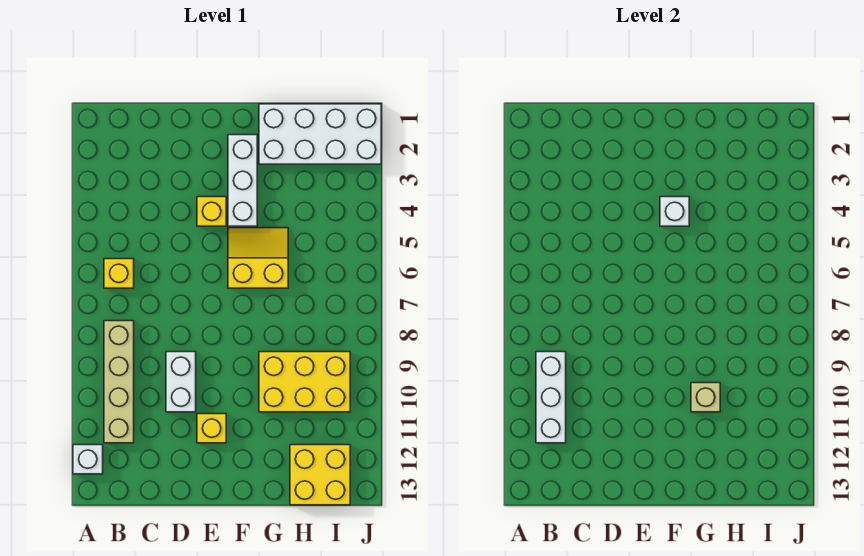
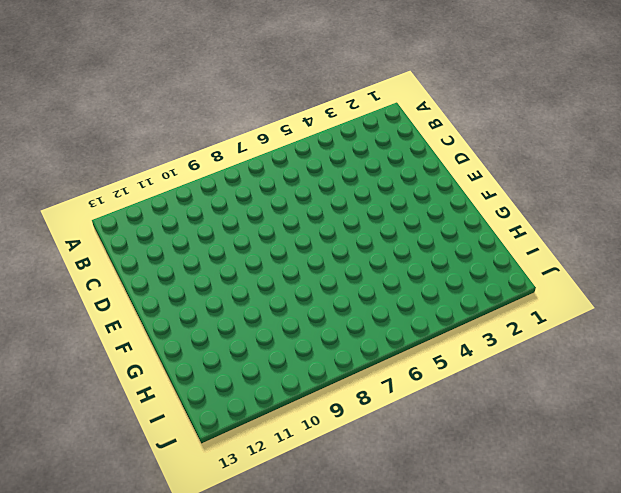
none -> white 1x1 brick [73,445,103,474]
none -> yellow 1x1 brick [104,259,134,288]
none -> tan 1x4 brick [104,321,134,443]

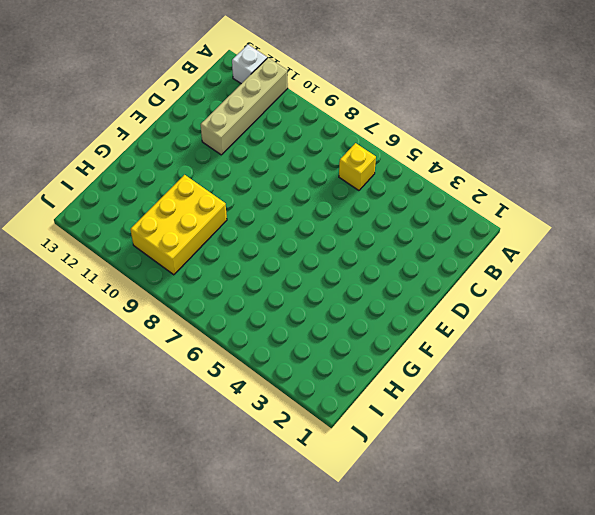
tan 1x4 brick [201,58,288,155] -> tan 1x4 brick turned to [104,321,134,443]
none -> white 1x2 brick [166,352,196,412]
none -> yellow 1x1 brick [197,197,226,226]
none -> yellow 1x1 brick [197,414,226,443]

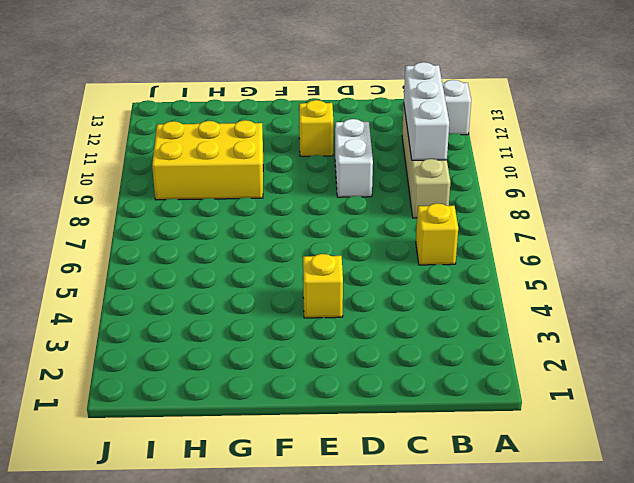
none -> white 1x3 brick [228,135,257,226]
none -> yellow 2x2 slope [228,228,288,288]
none -> white 2x4 brick [259,104,381,164]

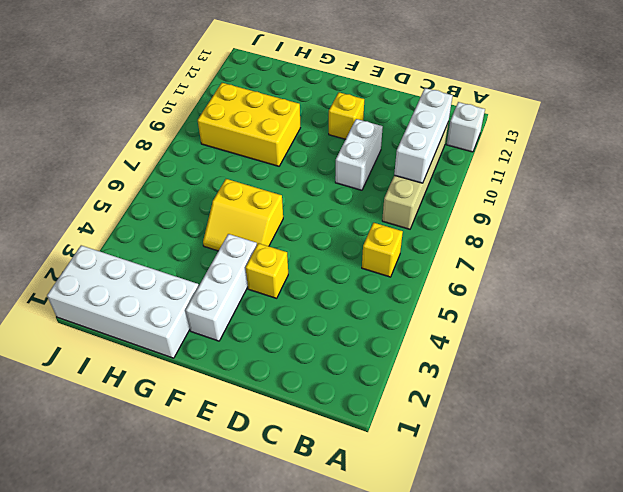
none -> yellow 2x2 brick [290,445,350,505]
none -> white 1x1 brick [660,197,689,226]
none -> tan 1x1 brick [691,383,720,412]

